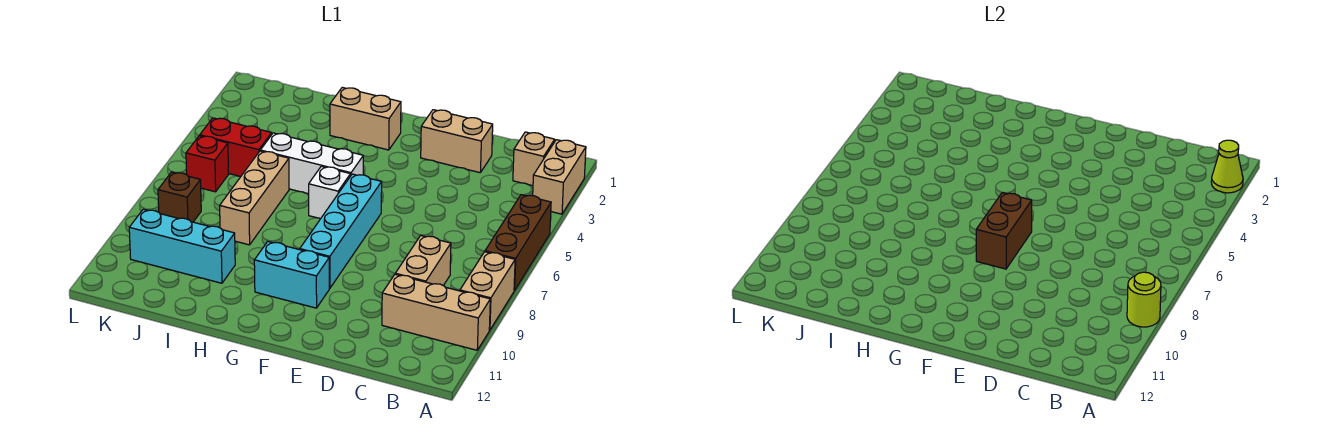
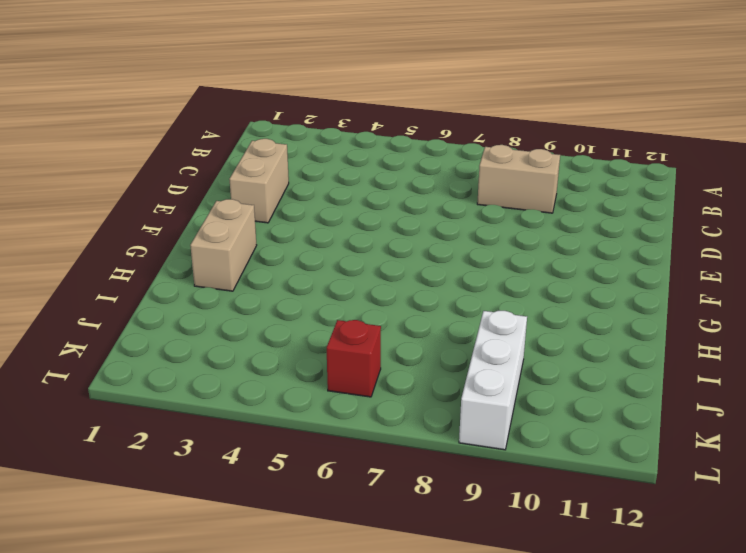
white 1x3 brick [459,311,527,450] -> white 1x3 brick moved to [260,133,363,194]
none -> tan 1x2 brick [533,140,586,214]
none -> brown 1x3 brick [485,195,551,291]
none -> tan 1x2 brick [460,252,515,330]

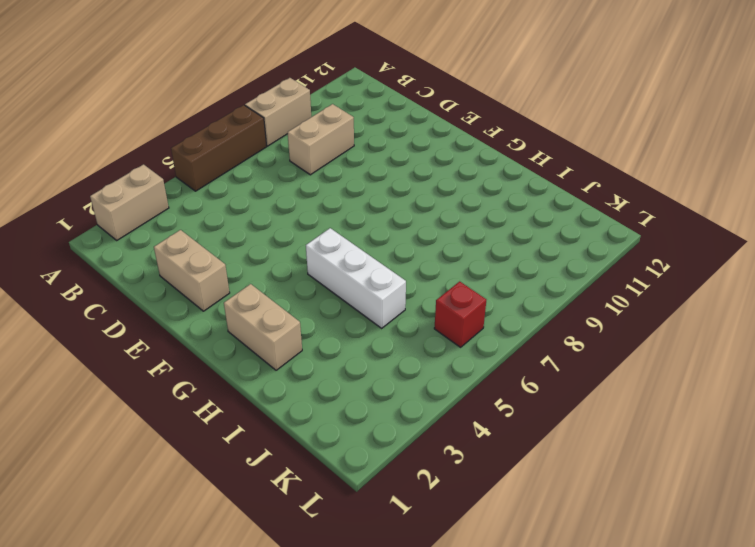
none -> tan 1x3 brick [382,274,490,350]
none -> tan 1x1 brick [513,132,555,186]
none -> cyan 1x4 brick [300,174,382,288]

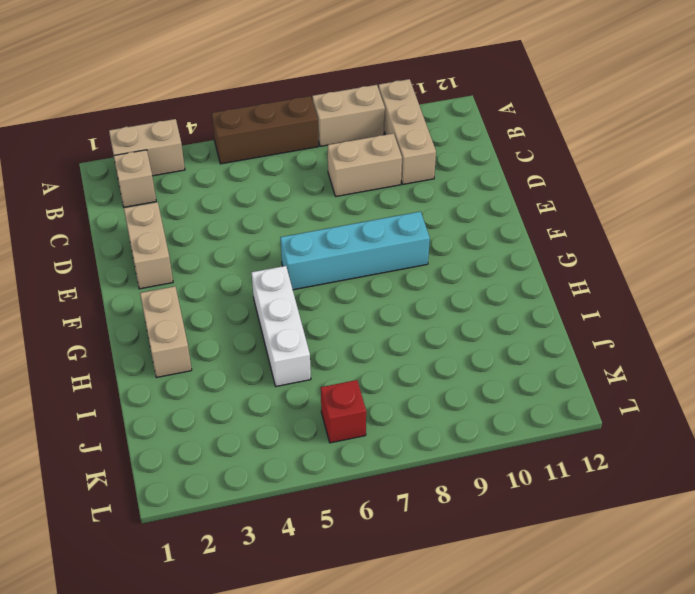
none -> cyan 1x2 brick [254,242,329,308]
none -> white 1x1 brick [309,166,351,218]
none -> tan 1x3 brick [220,151,289,245]

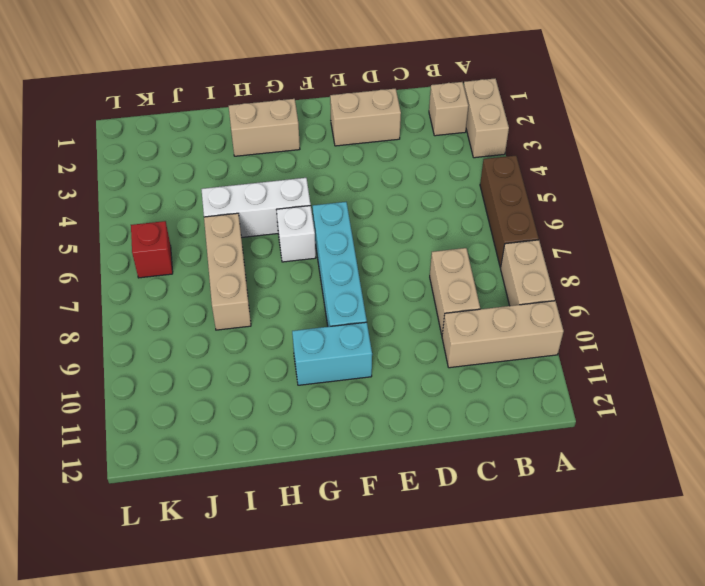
none -> cyan 1x3 brick [129,209,235,283]
none -> red 1x2 brick [200,118,272,176]
none -> brown 1x1 brick [158,172,201,222]

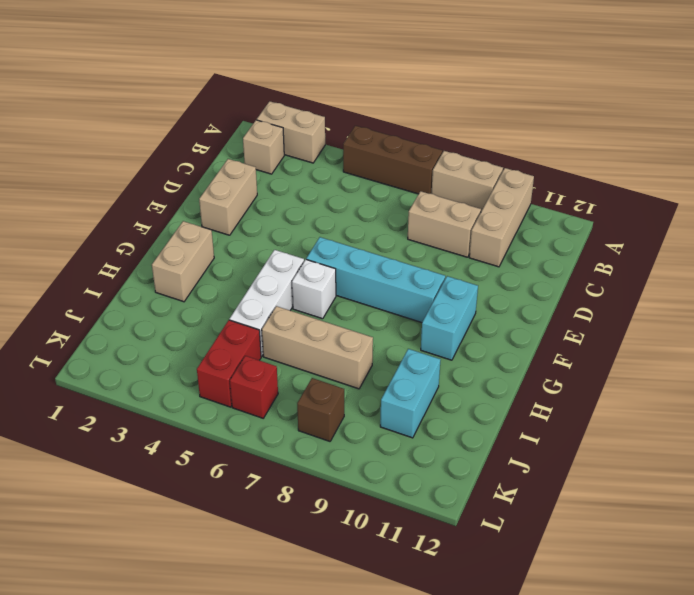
cyan 1x2 brick [380,349,441,438] -> cyan 1x3 brick [129,209,235,283]
none -> lime 1x1 cone [1211,140,1243,193]
none -> lime 1x1 round brick [1127,272,1161,327]
none -> brown 1x2 brick [976,193,1032,269]

